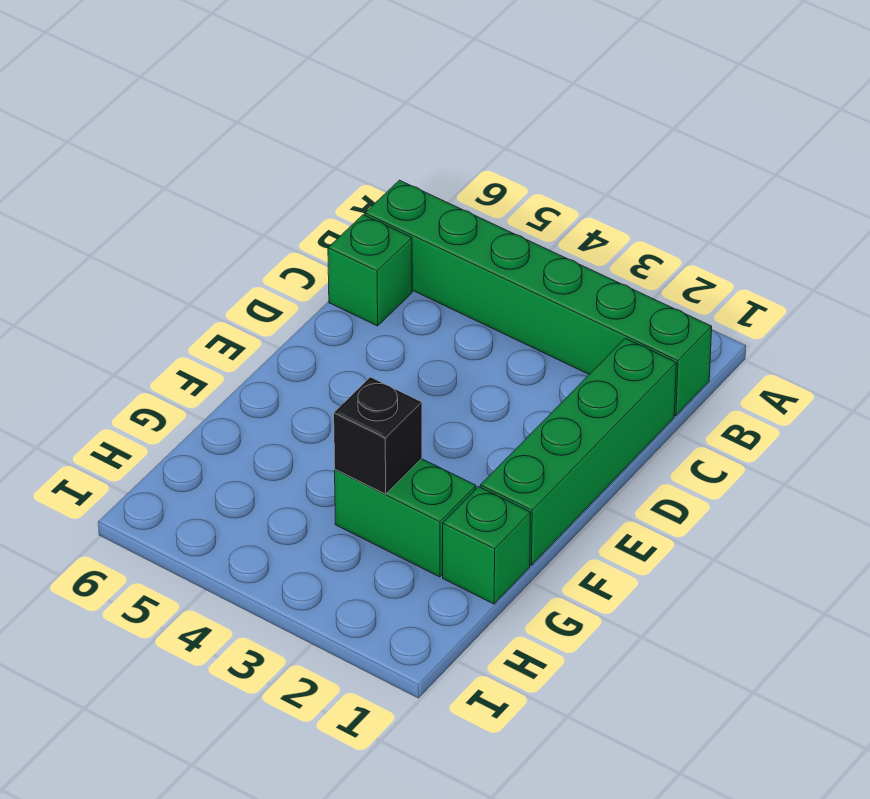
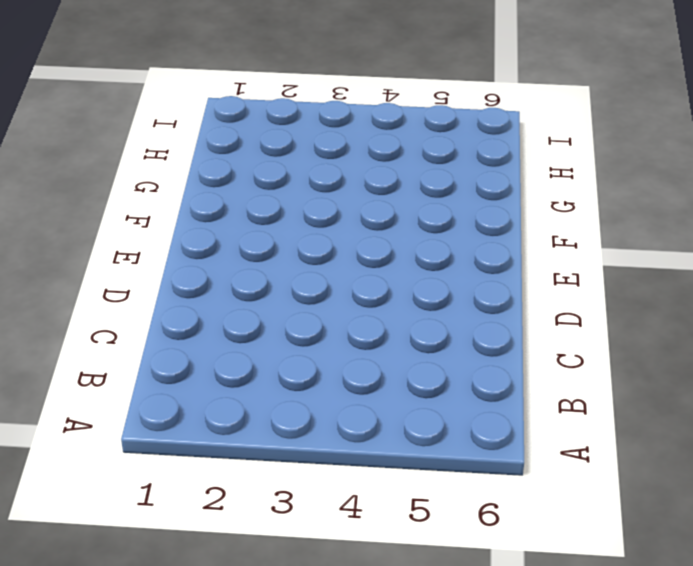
none -> green 1x6 brick [365,180,712,416]
none -> green 1x4 brick [480,338,676,565]

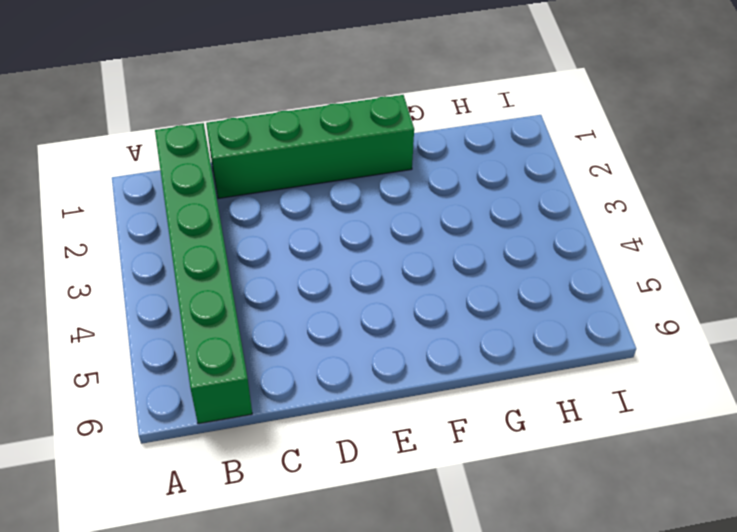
none -> green 1x1 brick [328,215,412,326]
none -> green 1x1 brick [443,487,531,604]

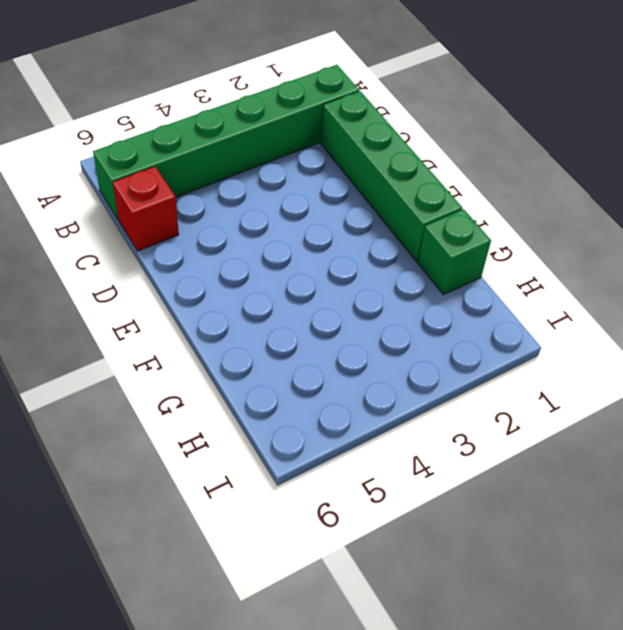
red 1x1 brick [113,167,179,251] -> green 1x1 brick [328,215,412,326]
none -> green 1x2 brick [335,459,476,577]
none -> black 1x1 brick [334,377,422,494]

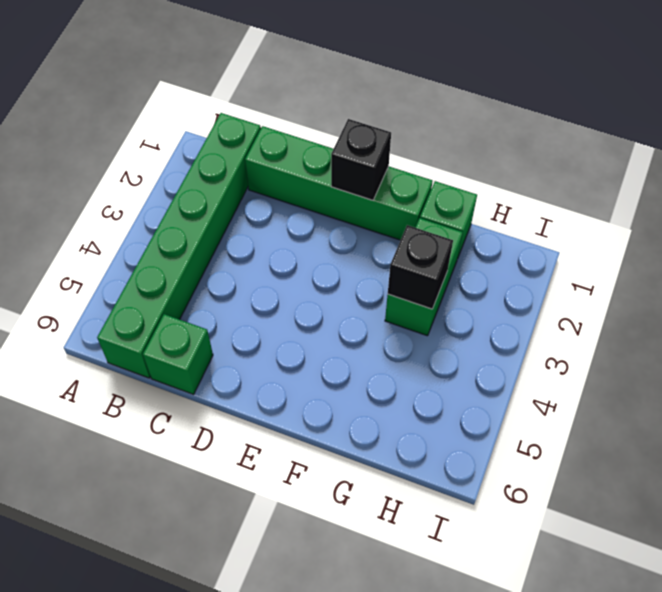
black 1x1 brick [331,119,391,200] -> none

